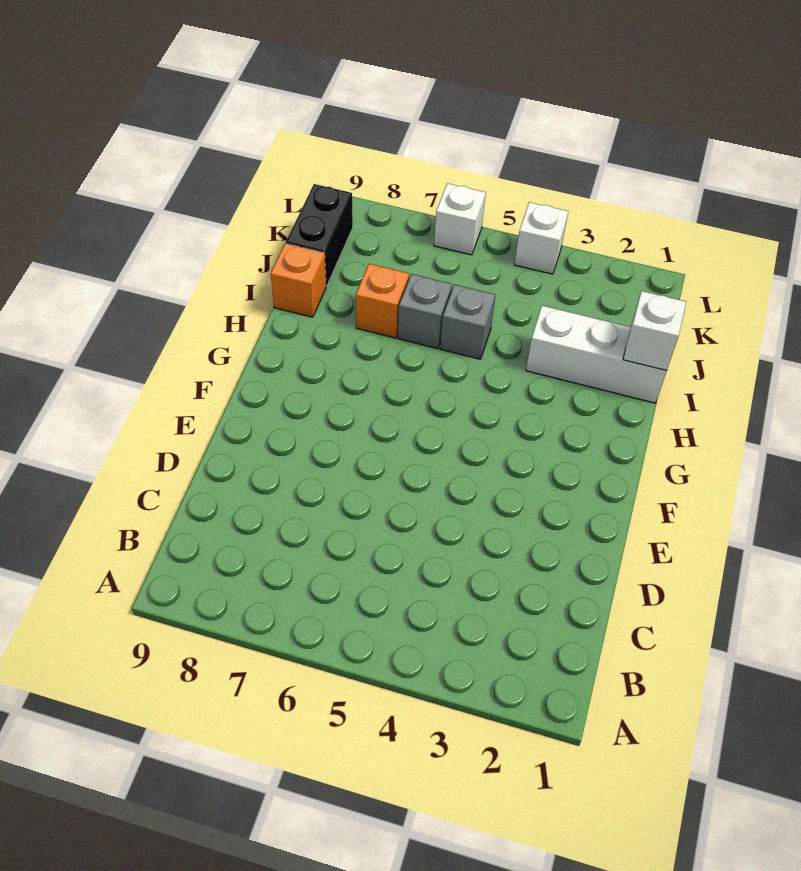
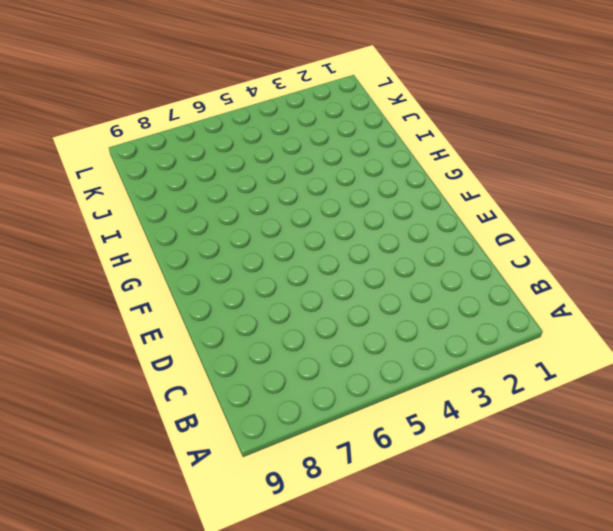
none -> white 1x3 brick [526,306,667,403]
none -> grey 1x1 brick [440,284,495,359]

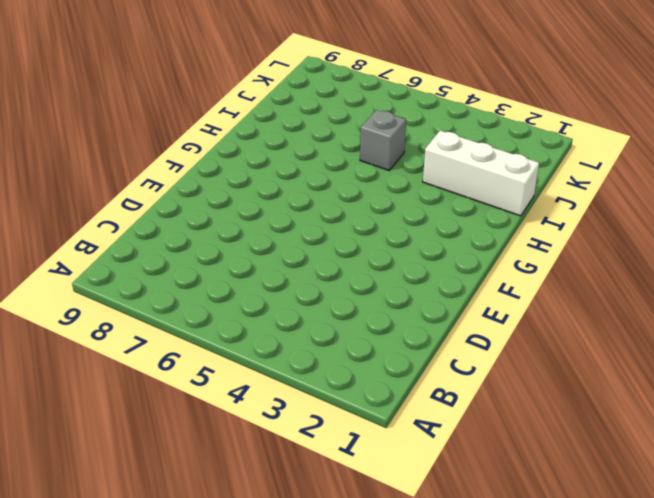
none -> grey 1x1 brick [398,274,452,349]
none -> orange 1x1 brick [356,264,409,338]

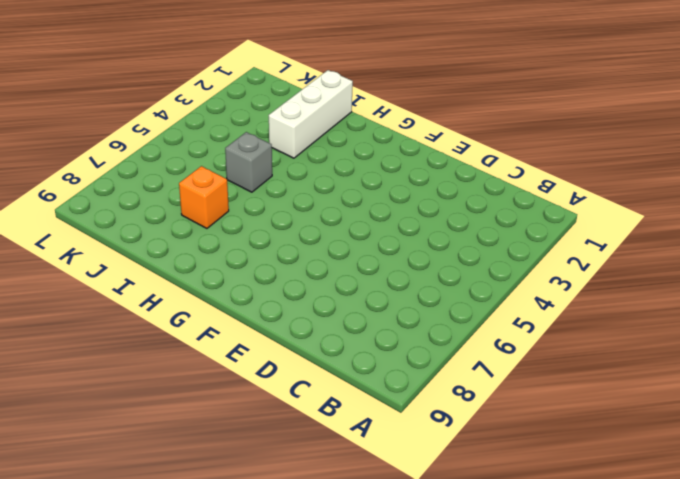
none -> grey 1x1 brick [398,274,452,349]
none -> orange 1x1 brick [271,243,326,317]

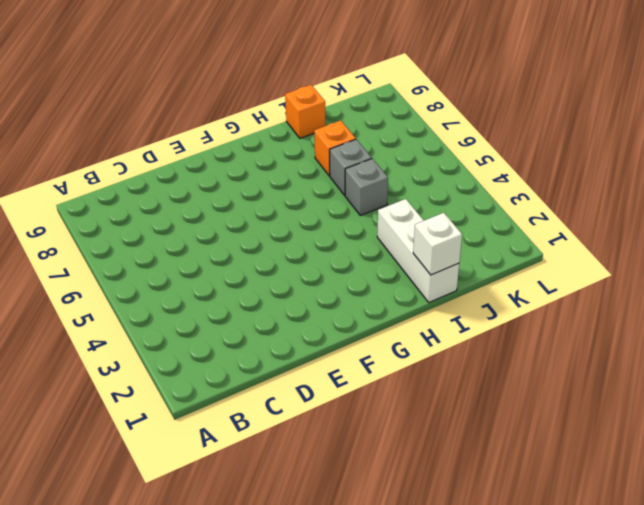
none -> black 1x2 brick [286,184,353,286]
none -> white 1x1 brick [514,202,568,274]

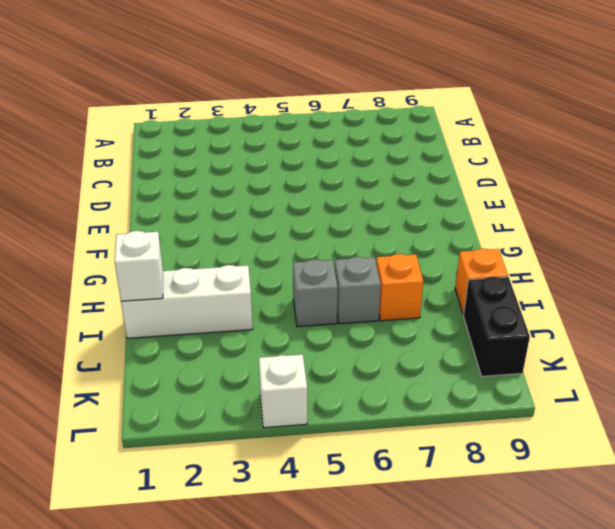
none -> white 1x1 brick [434,183,486,255]

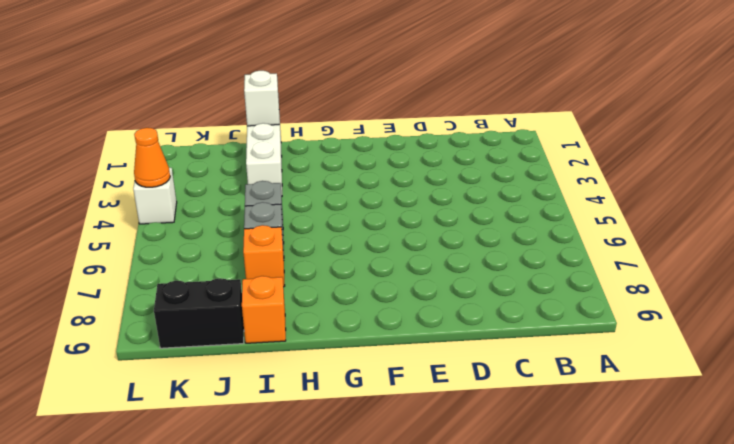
orange 1x1 cone [134,128,170,187] -> none
none -> white 1x1 brick [434,183,486,255]

